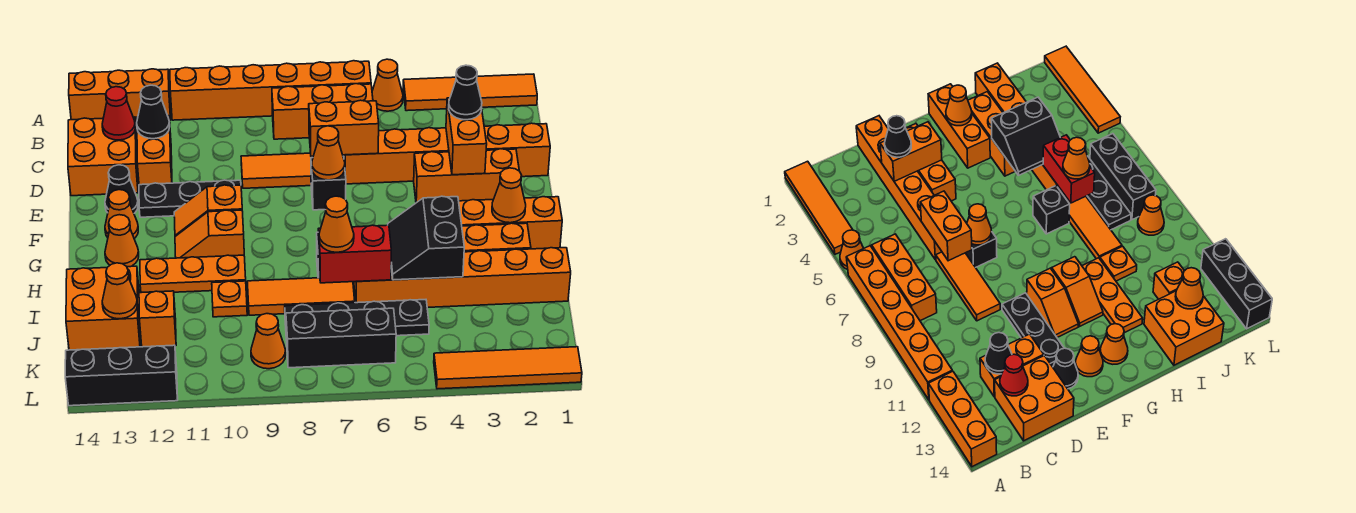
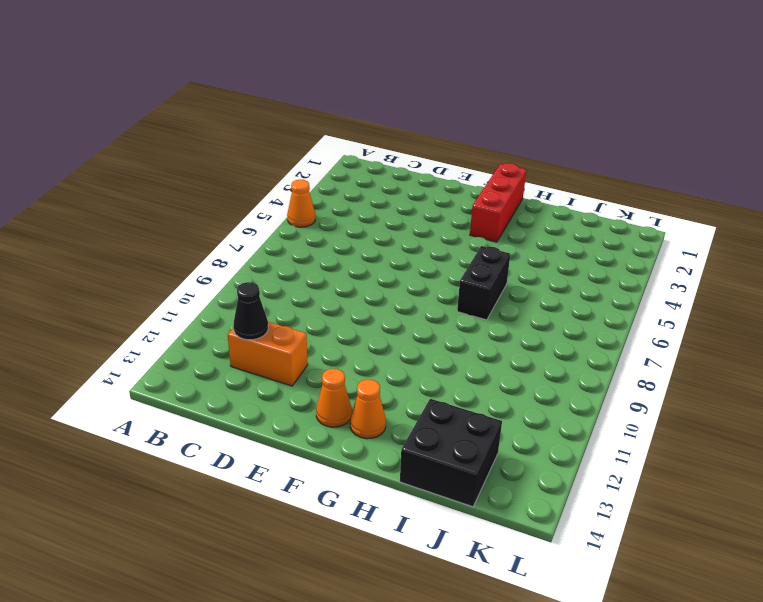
red 1x3 brick [470,163,526,242] -> orange 1x3 brick [459,197,562,249]
black 1x2 brick [457,246,510,320] -> black 1x1 brick [1033,186,1070,234]
black 2x2 brick [400,399,502,507] -> orange 2x2 brick [66,266,140,350]
none -> orange 1x4 tile [403,74,537,111]
none -> orange 1x6 brick [170,61,371,120]
none -> orange 1x3 brick [69,69,171,122]
none -> orange 1x3 brick [272,84,373,139]

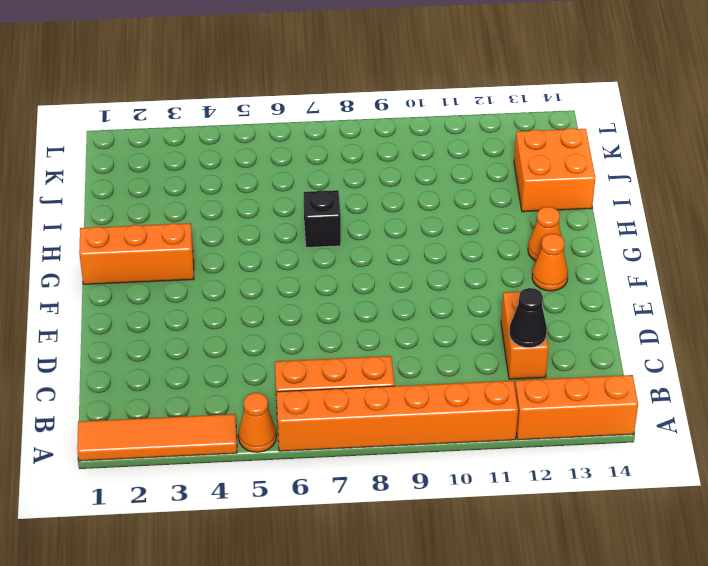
none -> orange 2x2 brick [68,117,138,196]
none -> orange 1x6 brick [343,123,550,184]
none -> orange 1x3 tile [241,153,313,188]
none -> orange 1x3 brick [414,149,519,203]

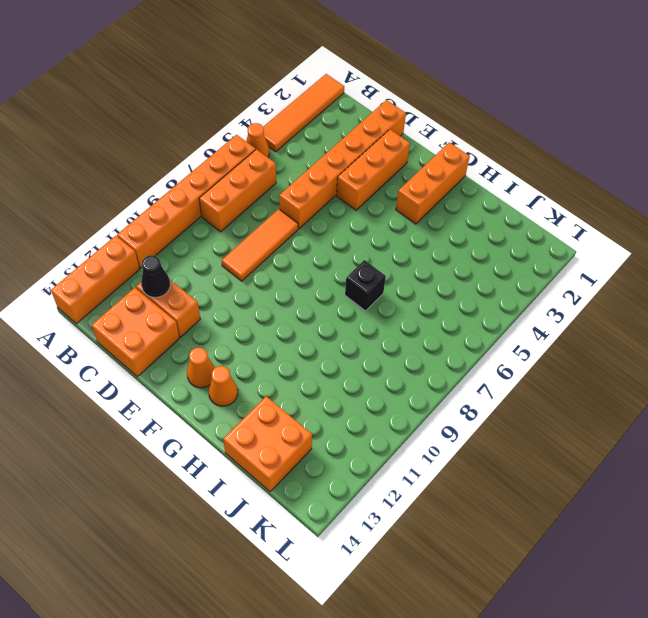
none -> black 1x1 brick [311,156,346,210]
none -> black 1x3 plate [139,180,241,217]
none -> black 1x1 cone [105,165,138,213]
none -> orange 1x2 slope [174,185,242,236]

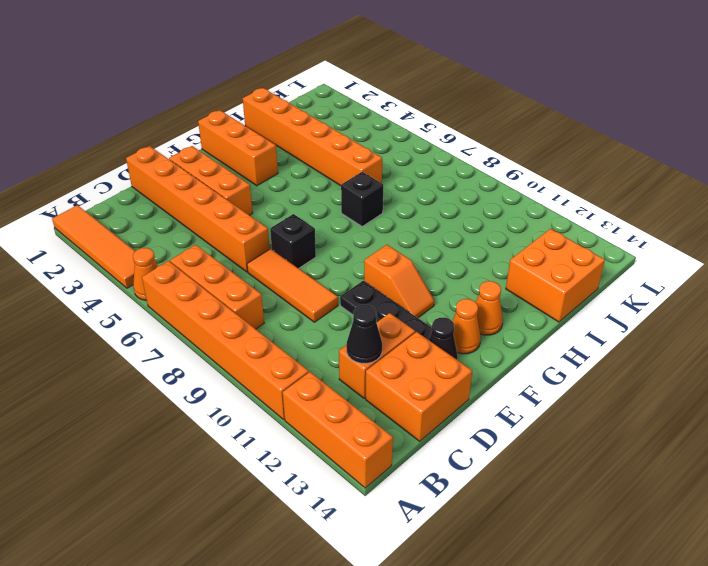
none -> orange 1x2 slope [175,210,244,258]
none -> orange 1x3 brick [462,223,531,252]
none -> orange 1x3 plate [140,255,246,293]
none -> orange 1x3 tile [247,278,355,315]

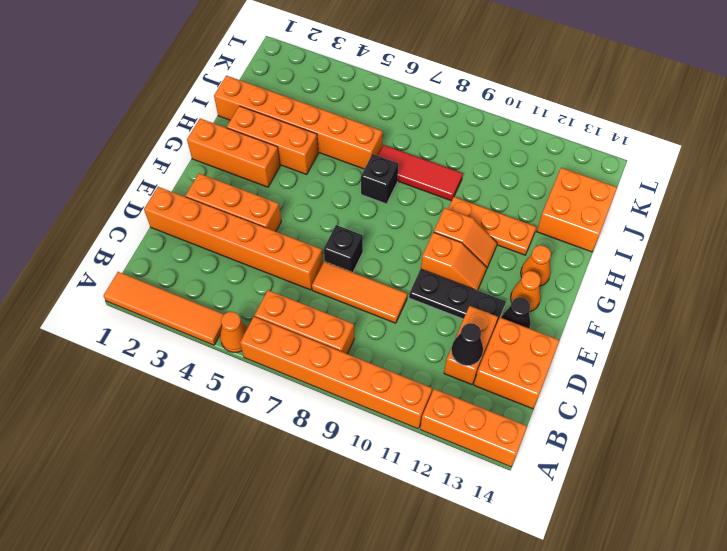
red 1x3 tile [378,145,463,201] -> orange 1x3 tile [247,278,355,315]
none -> orange 1x1 plate [212,281,247,317]
none -> black 1x4 plate [285,300,429,340]
none -> orange 1x1 brick [139,291,176,347]
none -> black 1x3 brick [286,308,396,368]

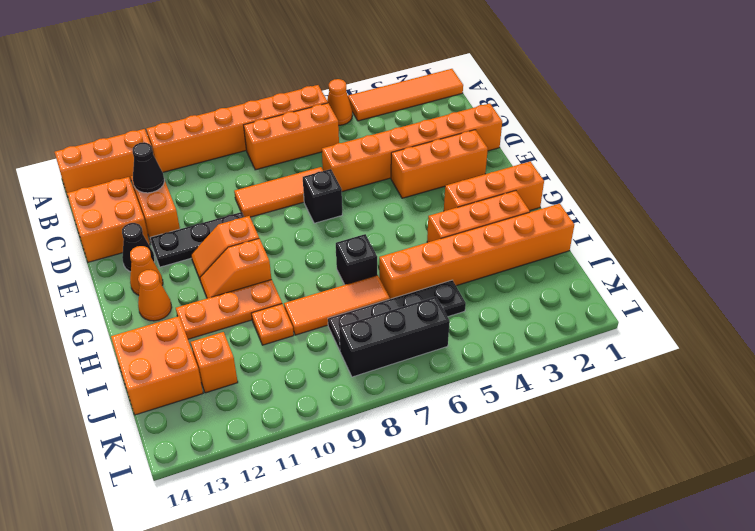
none -> orange 1x1 cone [251,314,286,369]
none -> orange 1x4 tile [434,347,582,389]
none -> black 1x3 brick [65,345,178,406]
none -> red 1x1 cone [102,87,135,140]

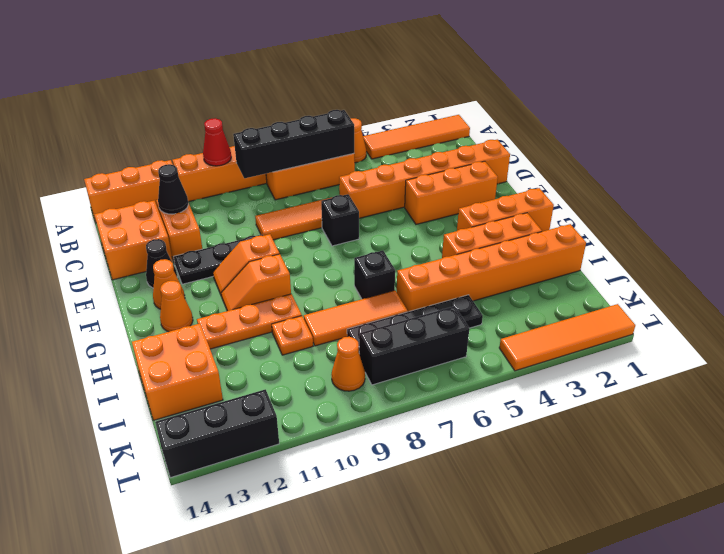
red 1x1 cone [203,118,231,166] -> red 1x1 cone moved to [102,87,135,140]
black 1x4 brick [233,110,354,178] -> none
none -> orange 1x1 brick [139,291,176,347]
none -> orange 1x2 brick [446,98,487,175]
none -> orange 1x2 brick [309,100,379,156]
none -> orange 1x1 cone [312,126,345,180]

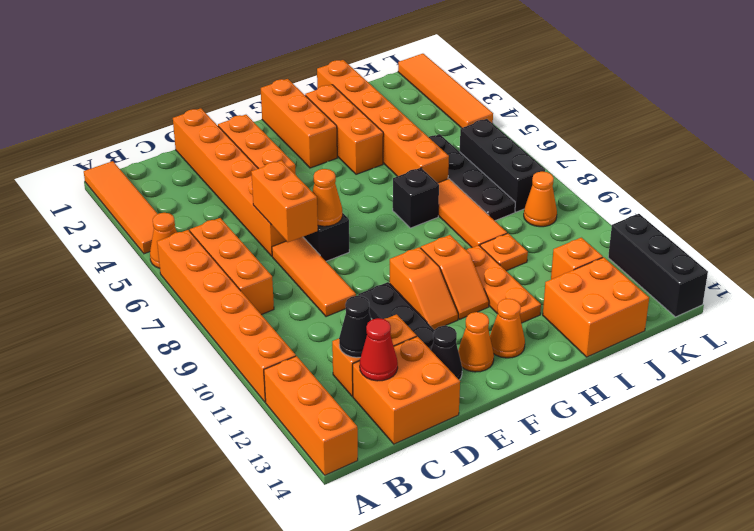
none -> orange 1x2 brick [446,98,487,175]
none -> orange 1x1 cone [492,168,526,223]
none -> black 2x2 slope [388,196,464,280]
none -> red 1x2 brick [318,225,391,283]

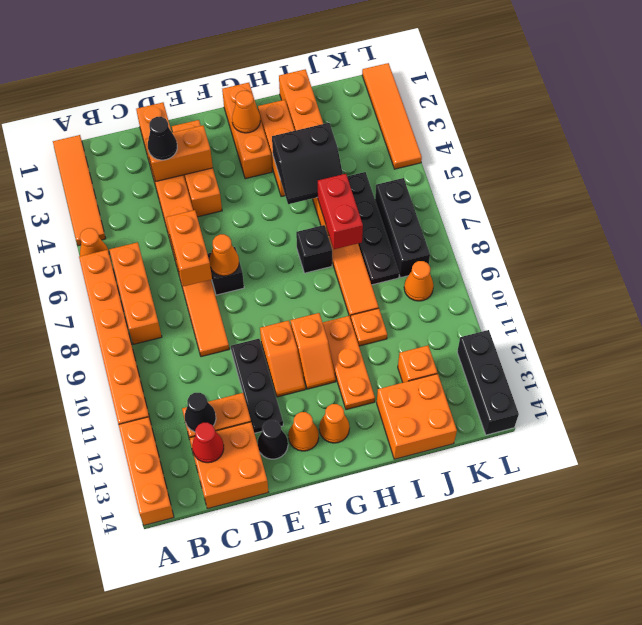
none -> orange 1x1 cone [102,263,137,319]
none -> orange 1x1 cone [319,196,354,252]

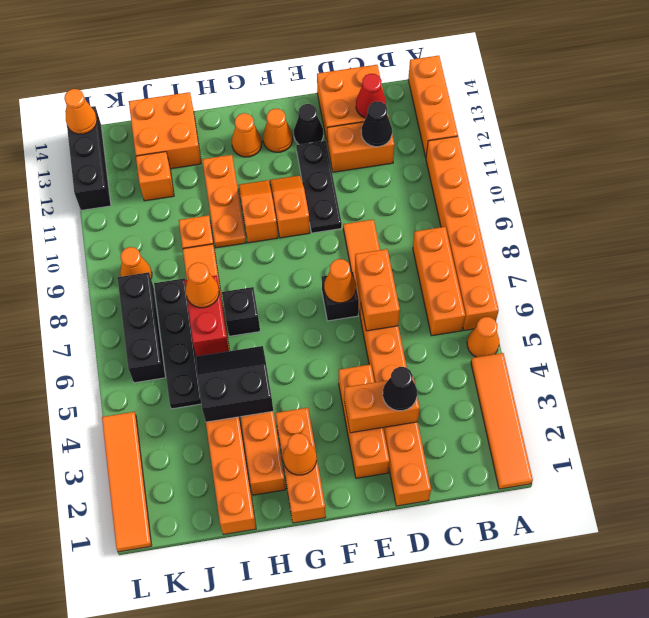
orange 1x1 cone [64,89,97,134] -> orange 1x1 cone moved to [102,263,137,319]

